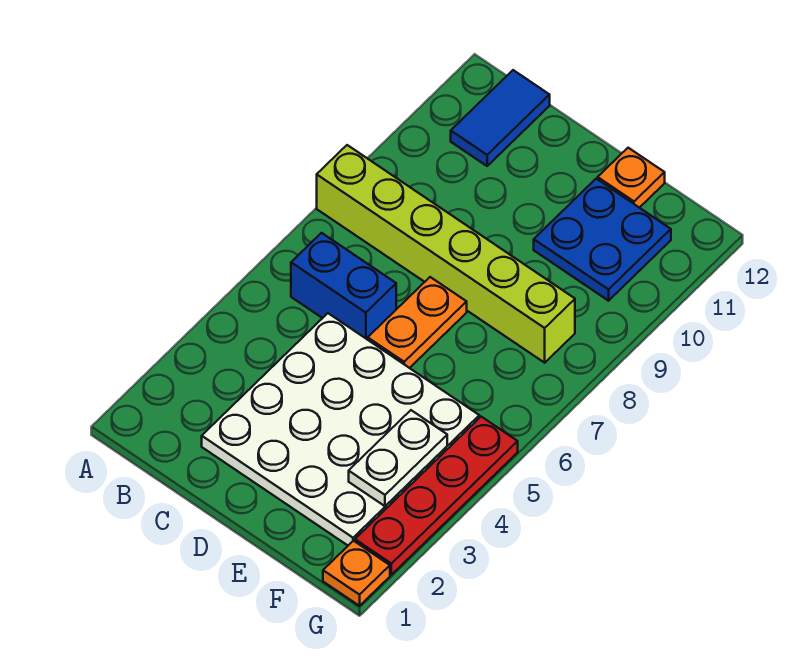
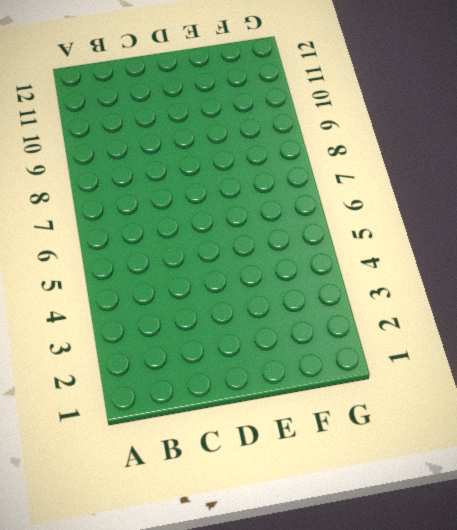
none -> lime 1x6 brick [317,145,575,363]
none -> blue 1x2 brick [291,233,396,340]

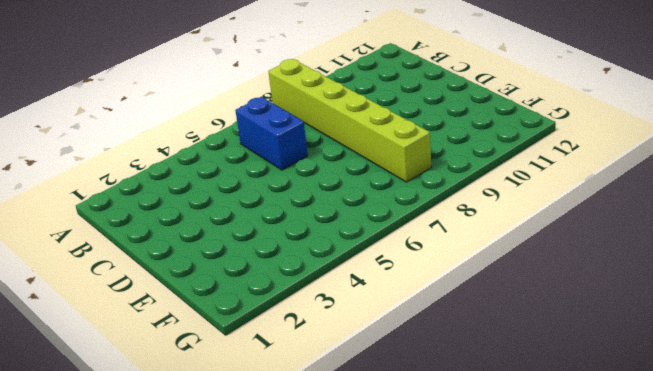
none -> blue 1x2 tile [451,70,550,166]
none -> white 4x4 plate [202,313,479,545]

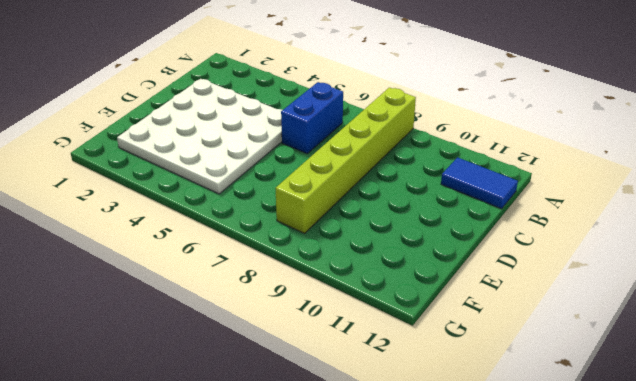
none -> orange 1x2 plate [368,277,467,368]
none -> blue 2x2 plate [534,179,671,301]

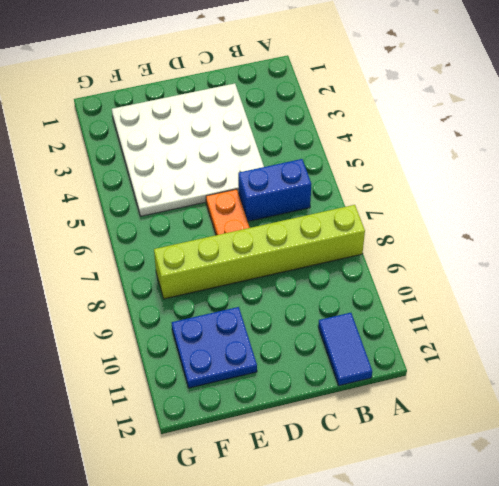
none -> orange 1x1 plate [598,148,665,208]
none -> orange 1x1 plate [323,541,390,606]

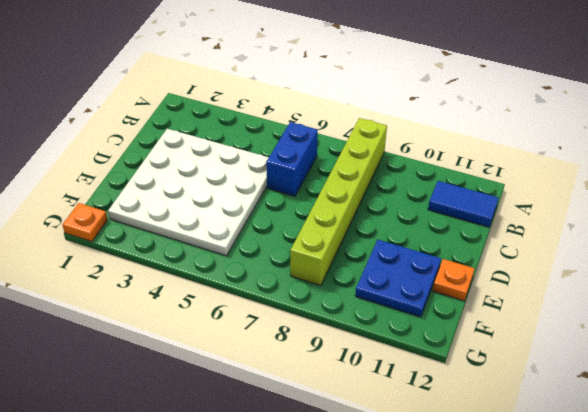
none -> orange 1x2 plate [368,277,467,368]
none -> red 1x4 plate [355,417,518,575]

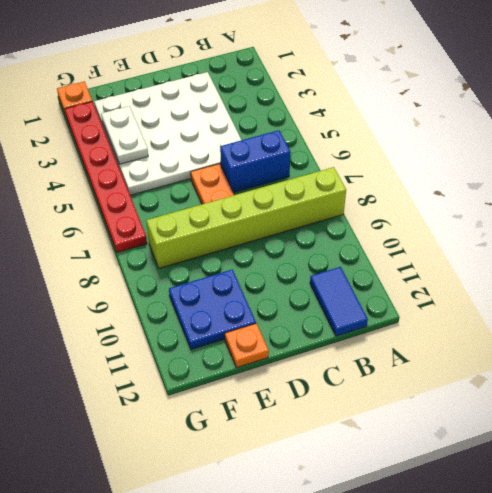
red 1x6 plate [65,102,147,252] -> red 1x4 plate [355,417,518,575]

